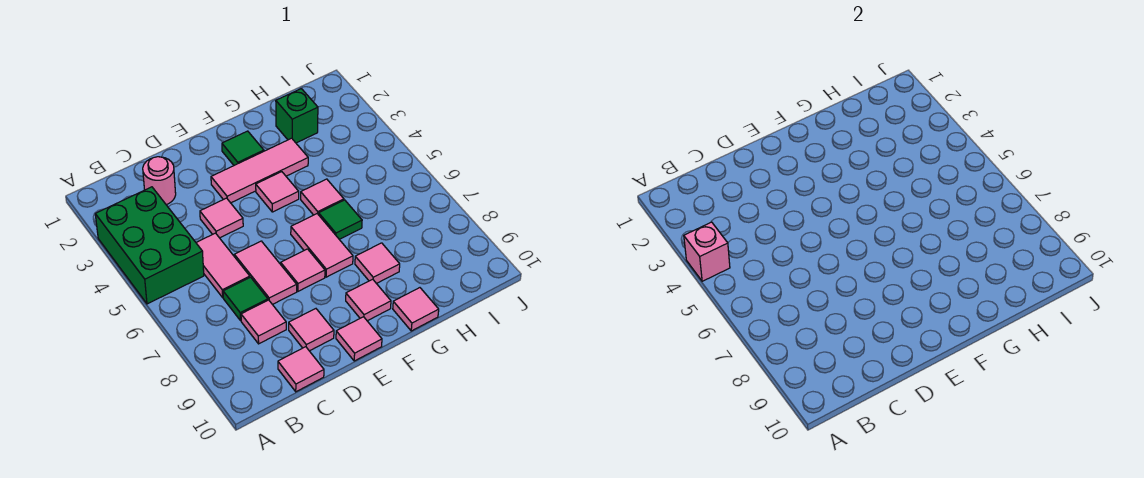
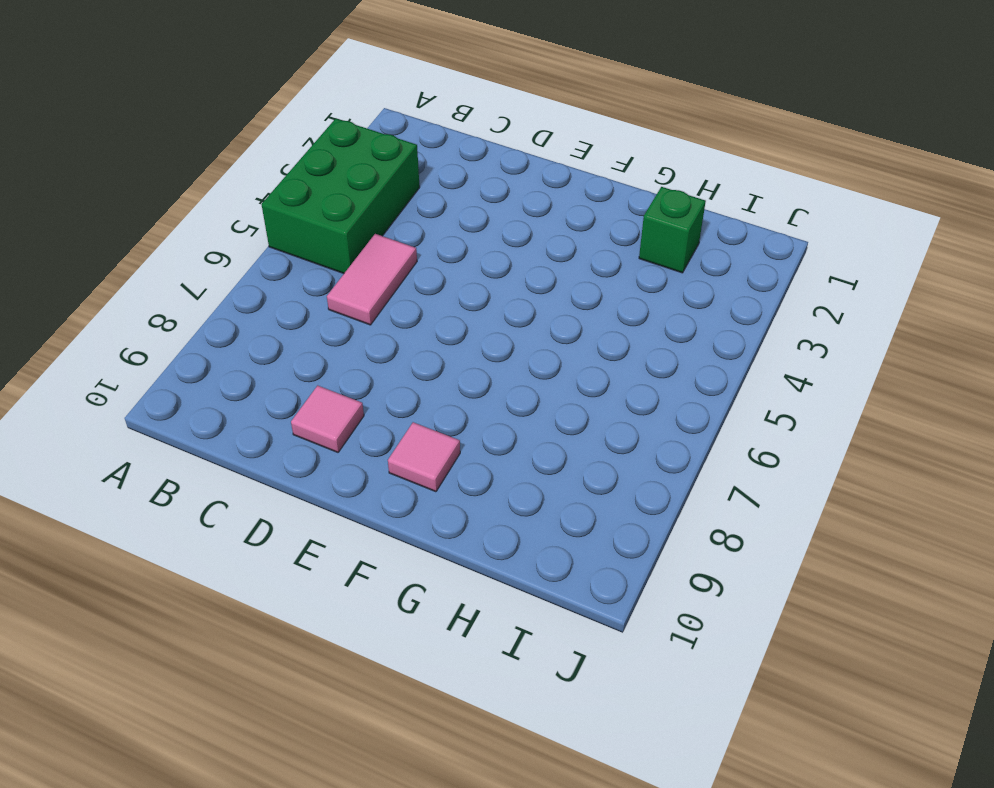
none -> pink 1x1 round brick [143,157,176,205]
none -> green 1x1 tile [223,277,268,321]
none -> pink 1x1 tile [241,300,286,344]

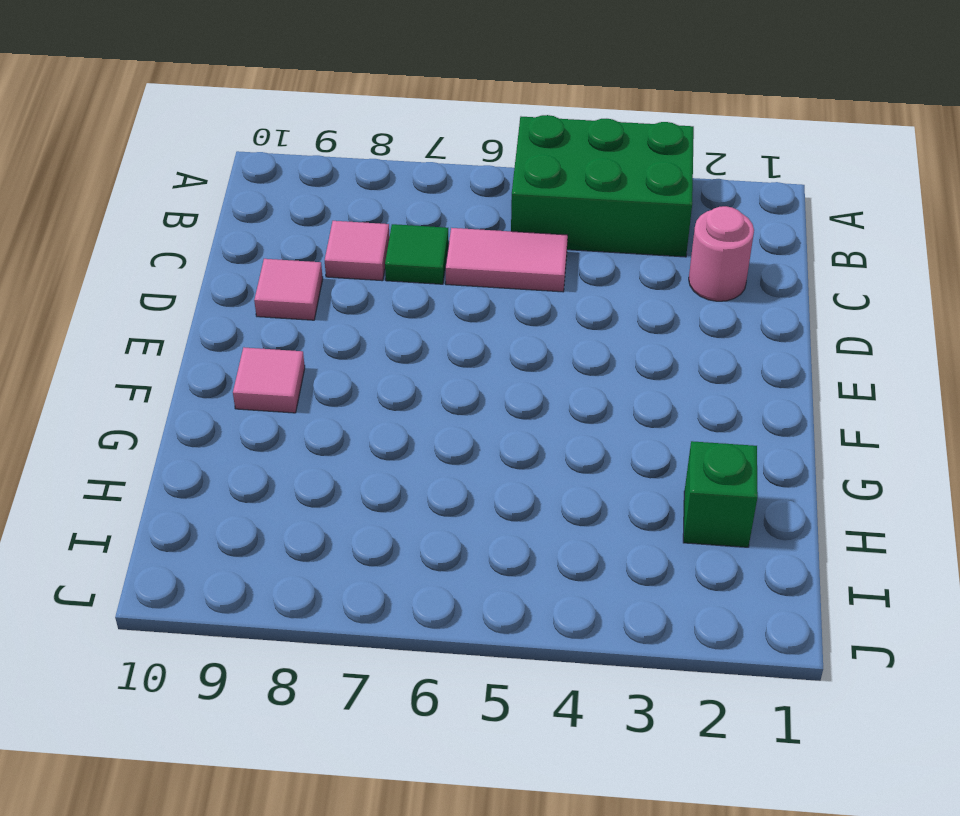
none -> pink 1x1 tile [278,347,324,392]
none -> pink 1x1 tile [200,198,243,238]
none -> pink 1x2 tile [234,241,297,305]

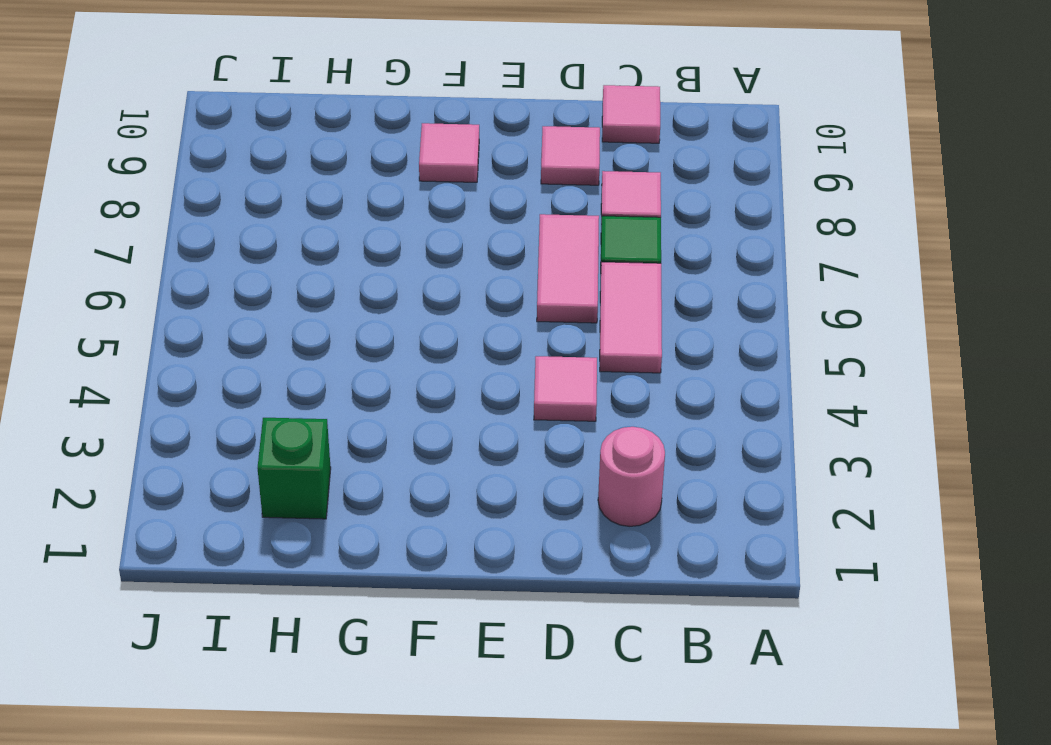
none -> green 2x3 brick [95,187,204,304]
none -> pink 1x3 tile [211,138,308,203]
none -> pink 1x1 tile [281,249,325,291]

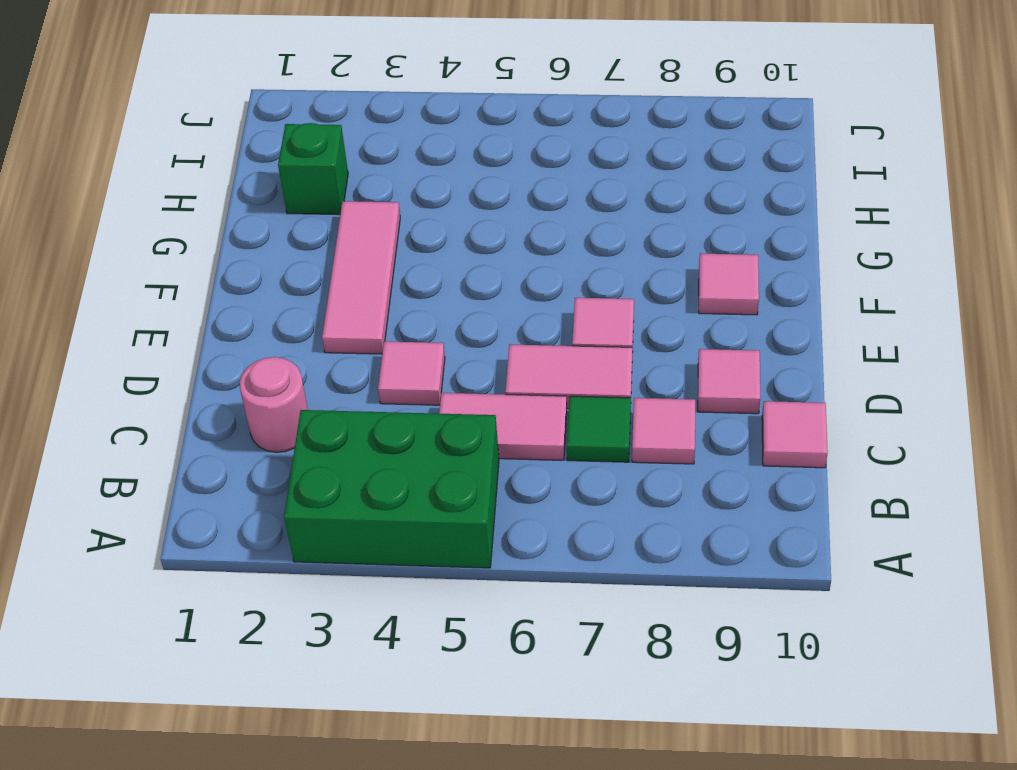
none -> pink 1x1 tile [336,317,382,361]
none -> green 1x1 tile [222,131,264,165]
none -> pink 1x1 tile [256,172,299,212]

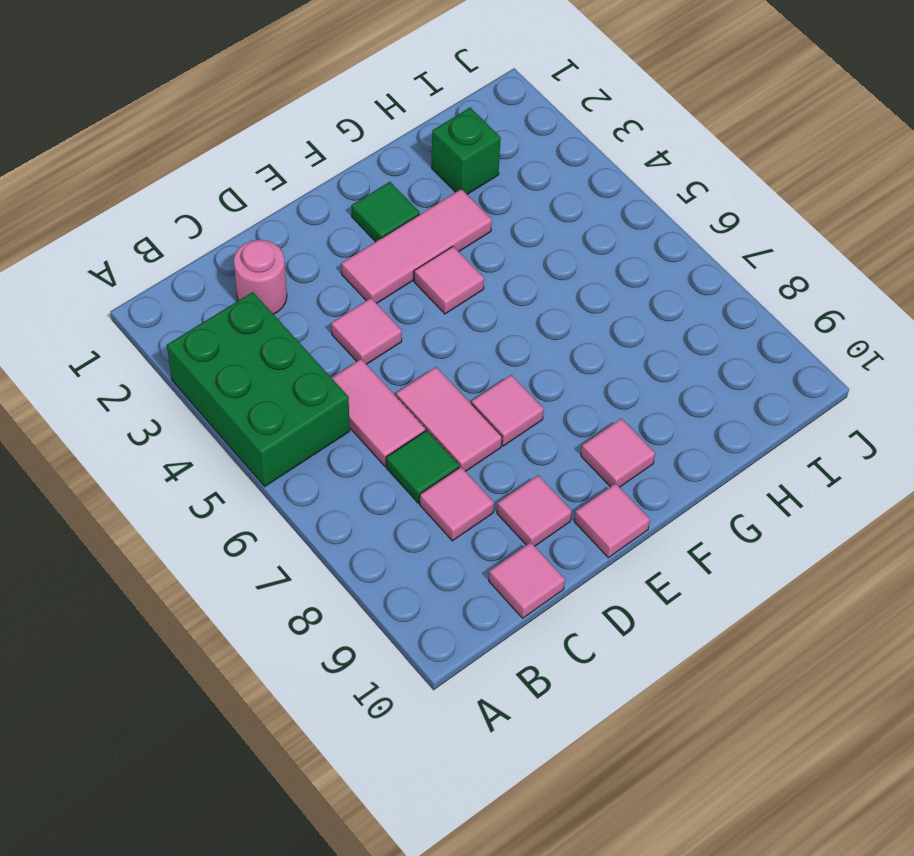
none -> pink 1x2 tile [291,214,353,277]
none -> pink 1x1 tile [301,179,344,215]
none -> green 1x1 tile [319,200,362,239]

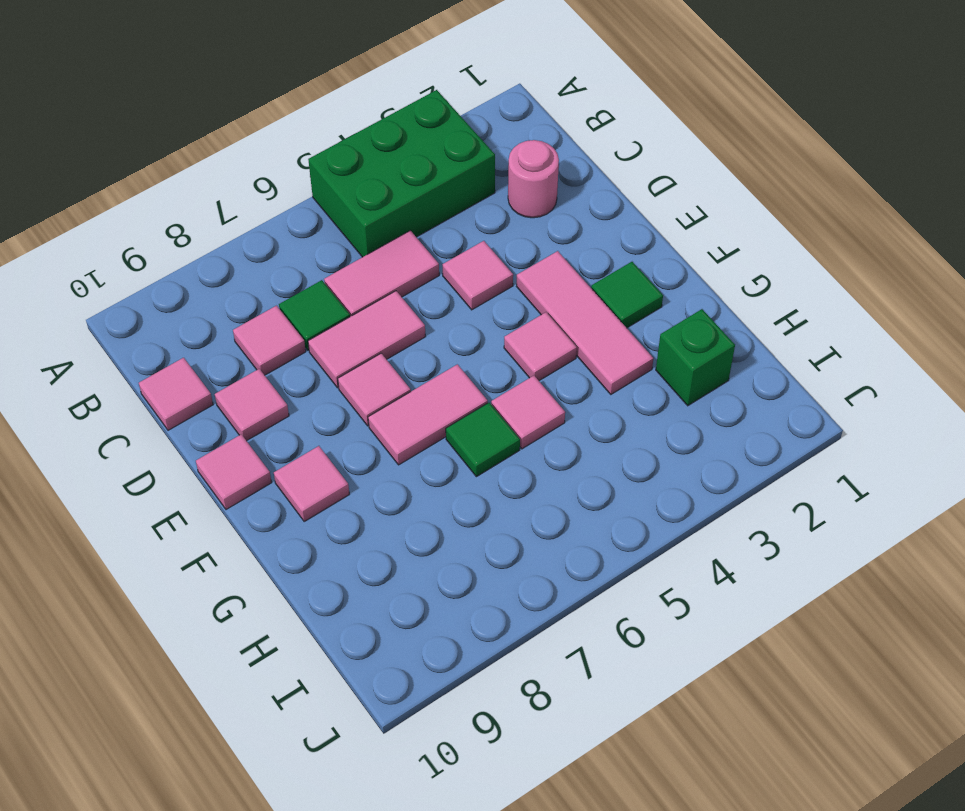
none -> pink 1x1 tile [355,243,400,284]
none -> pink 1x1 tile [393,288,439,331]
none -> pink 1x1 brick [684,222,730,281]

